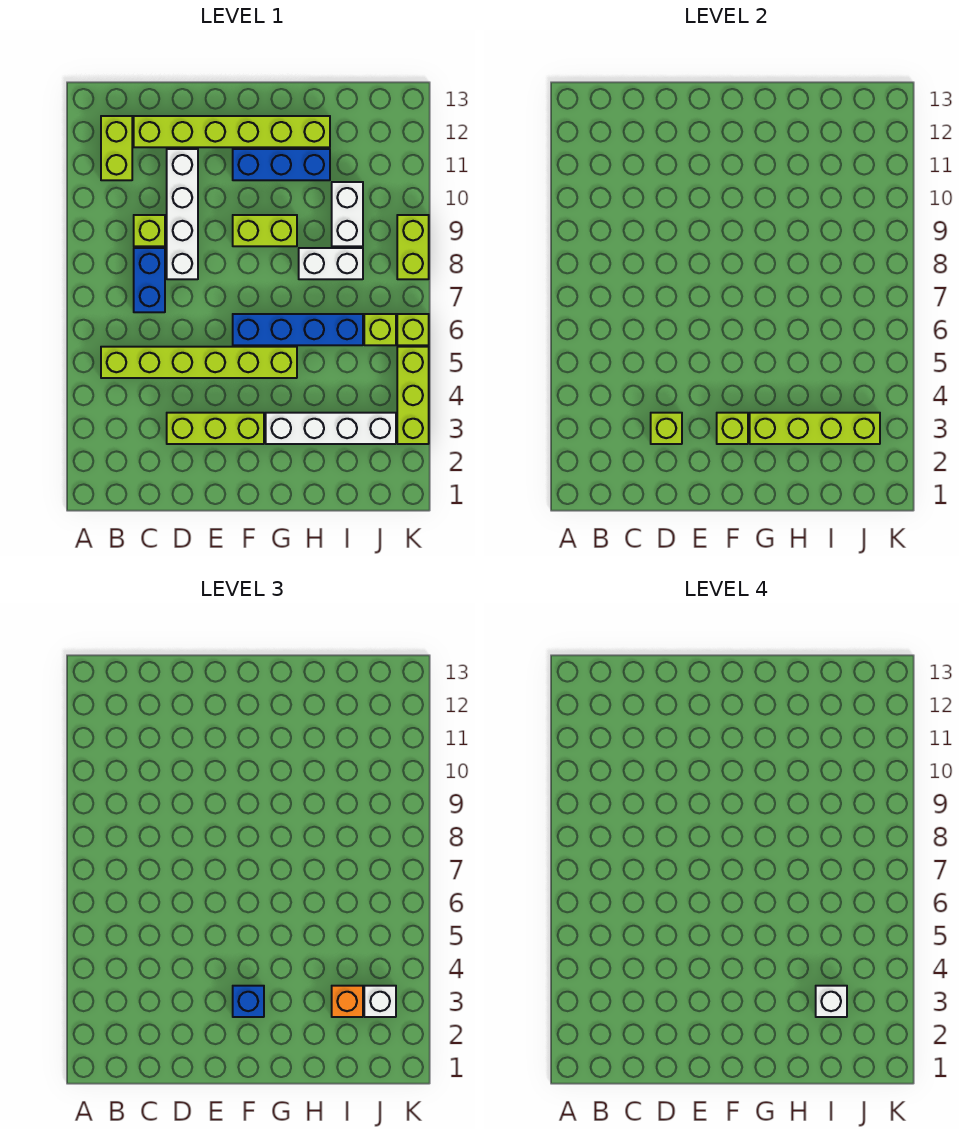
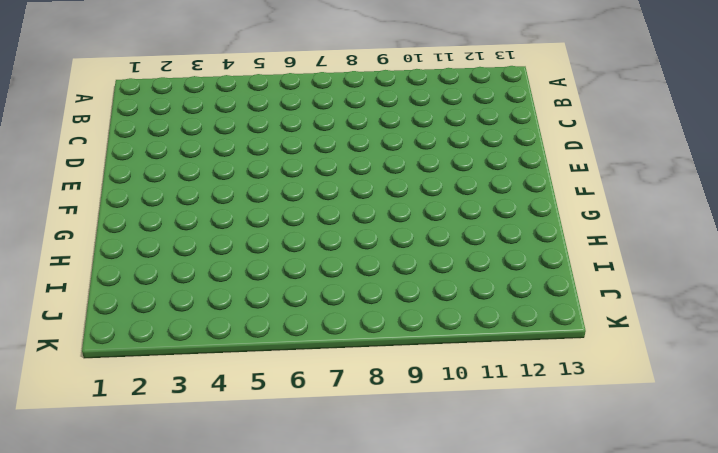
none -> lime 1x6 brick [101,347,297,378]
none -> lime 1x2 brick [101,116,132,180]
none -> blue 1x2 brick [134,248,165,312]

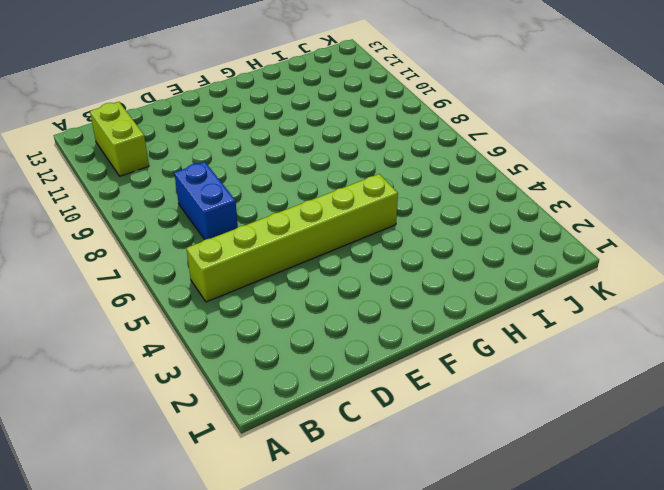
none -> lime 1x1 brick [134,215,165,246]
none -> lime 1x6 brick [134,116,330,147]
none -> lime 1x3 brick [167,413,264,444]

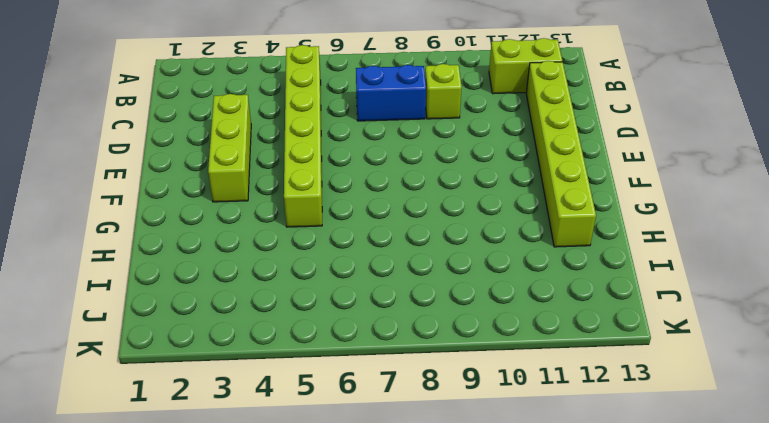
none -> white 1x4 brick [167,149,198,279]
none -> blue 1x4 brick [233,314,363,345]
none -> lime 1x2 brick [233,215,297,246]

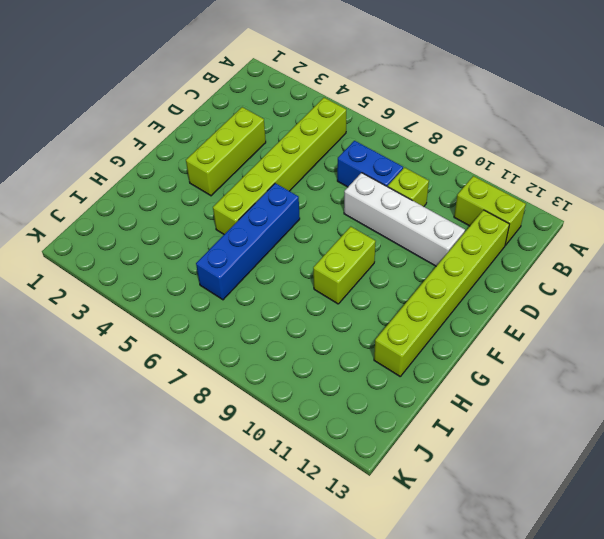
none -> blue 1x3 brick [233,149,330,180]
none -> white 1x4 brick [266,413,396,444]
none -> white 1x2 brick [299,248,363,279]

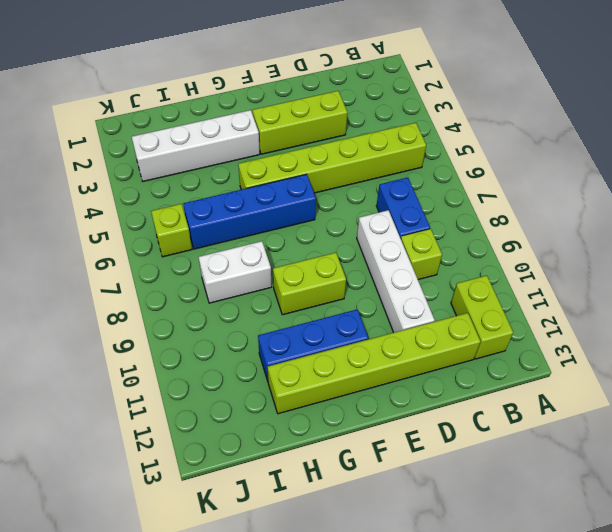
none -> white 1x2 brick [332,182,363,246]
none -> lime 1x3 brick [397,347,429,444]
none -> lime 1x1 brick [397,314,429,345]

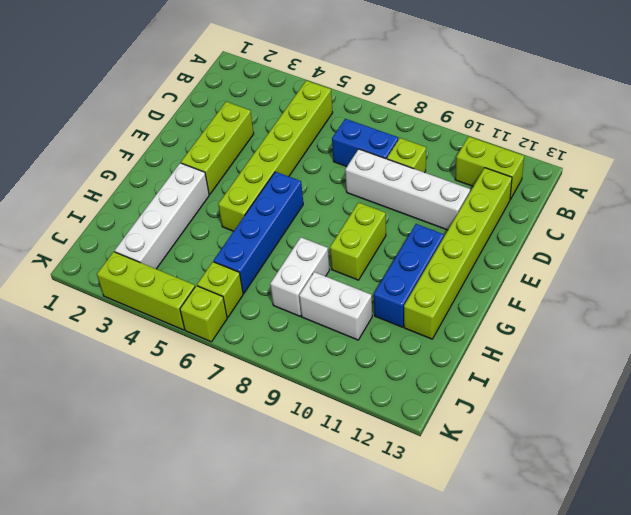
none -> lime 1x2 brick [397,215,429,279]
none -> lime 1x1 brick [651,413,682,444]
none -> lime 1x1 brick [717,413,748,444]

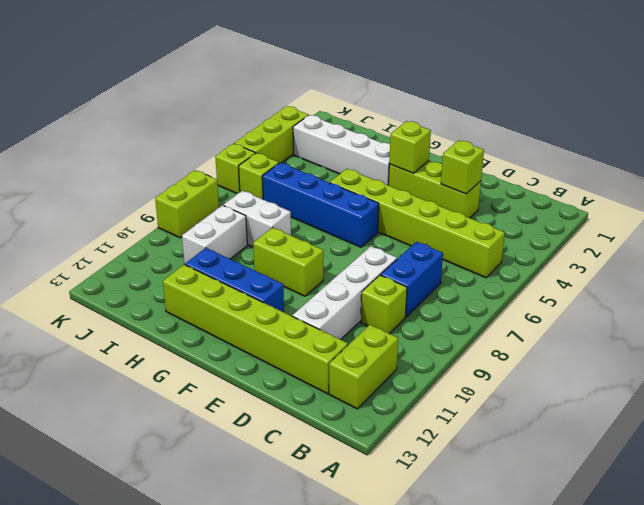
none -> lime 1x4 brick [750,413,880,444]
none -> blue 1x1 brick [233,986,264,1017]
none -> orange 1x1 brick [332,986,363,1017]

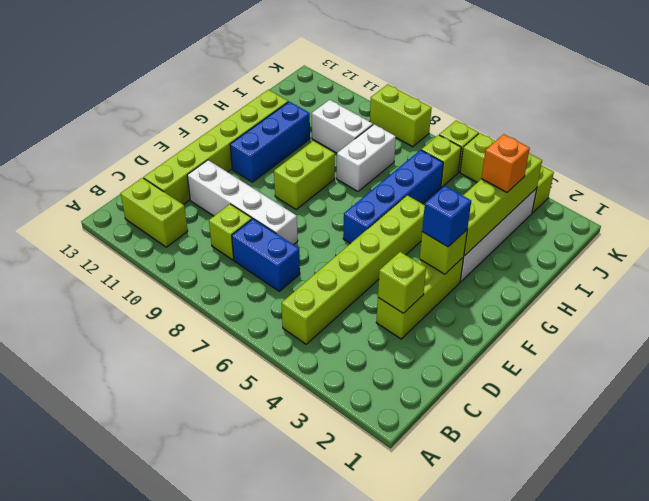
none -> white 1x1 brick [364,986,396,1017]
none -> white 1x1 brick [816,986,847,1017]

